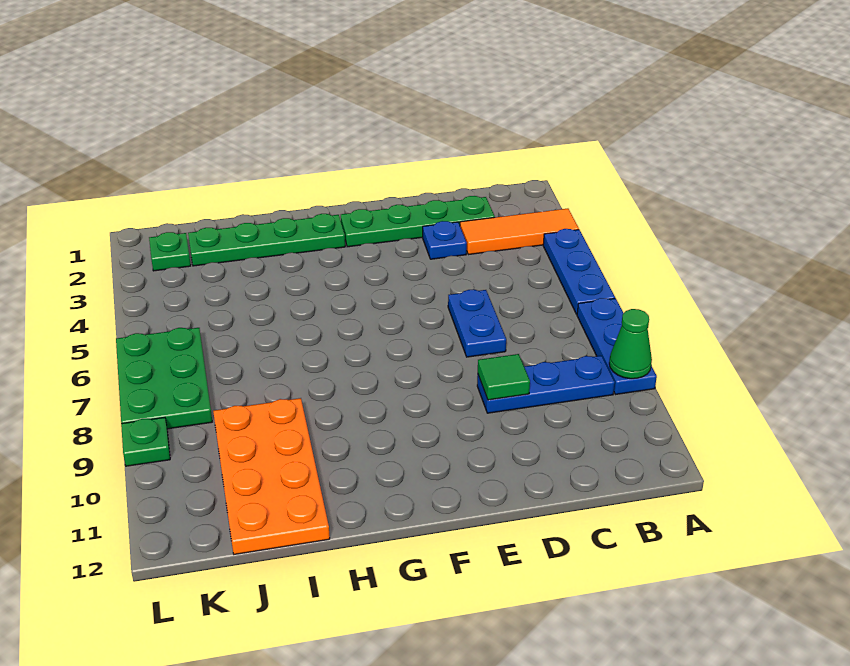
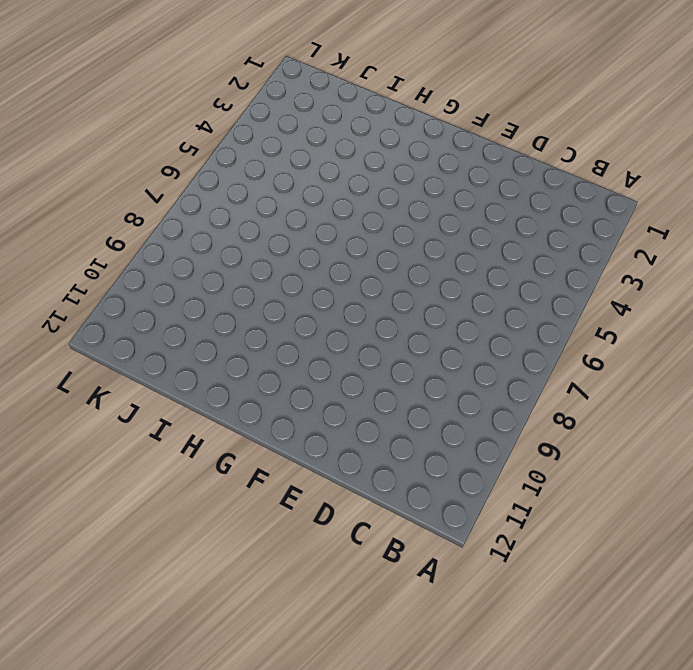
none -> orange 1x3 tile [460,209,579,255]
none -> blue 1x3 plate [543,229,615,314]
none -> blue 1x3 plate [577,298,657,395]

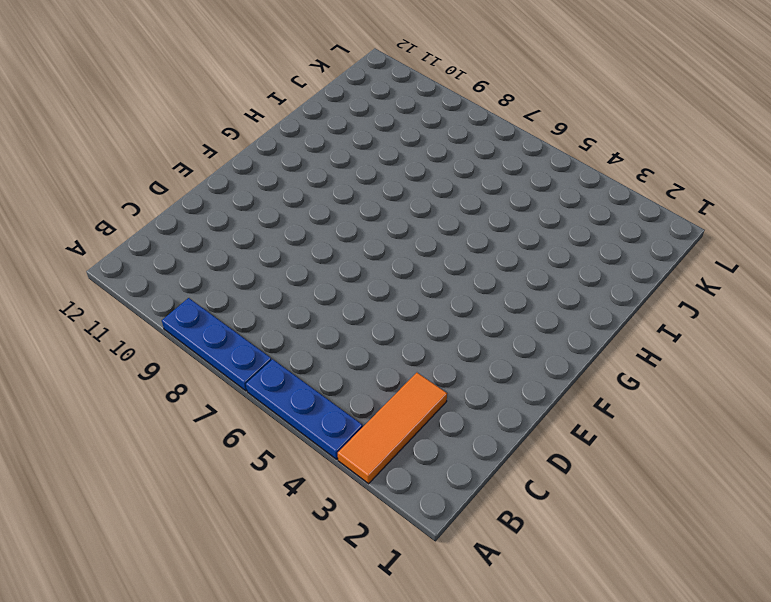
none -> blue 1x3 plate [477,356,615,413]
none -> green 1x4 plate [341,196,495,247]
none -> blue 1x1 plate [423,221,467,259]

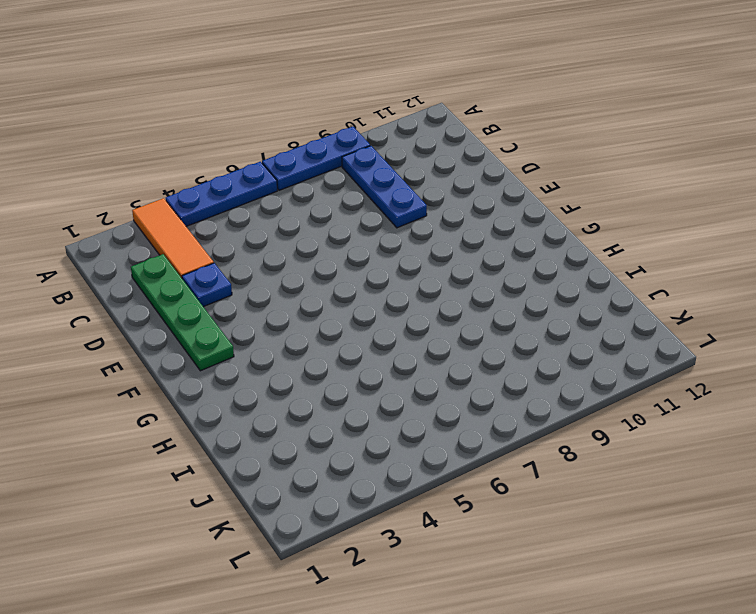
none -> blue 1x2 plate [448,290,506,357]
none -> green 1x4 plate [188,214,345,266]
none -> orange 2x4 plate [213,398,330,554]

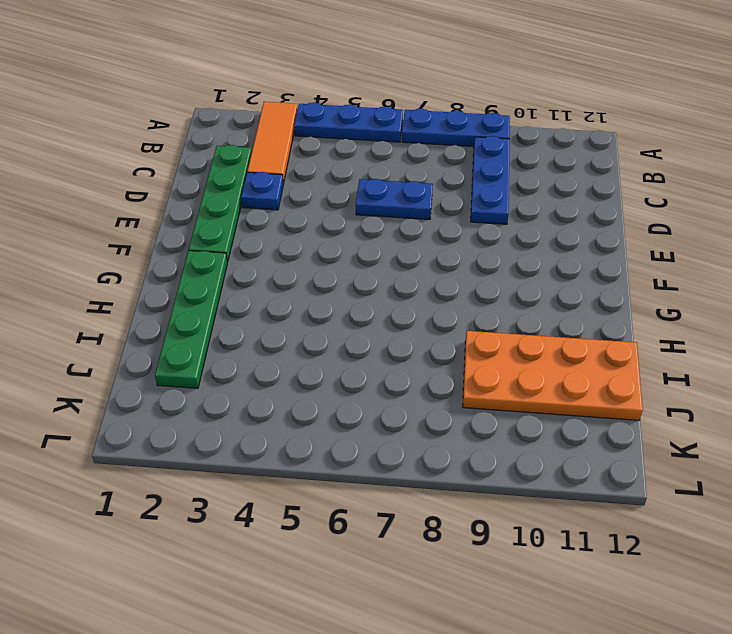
none -> green 1x1 plate [149,232,191,271]
none -> green 2x3 plate [116,328,212,429]
none -> green 1x1 plate [121,417,170,466]

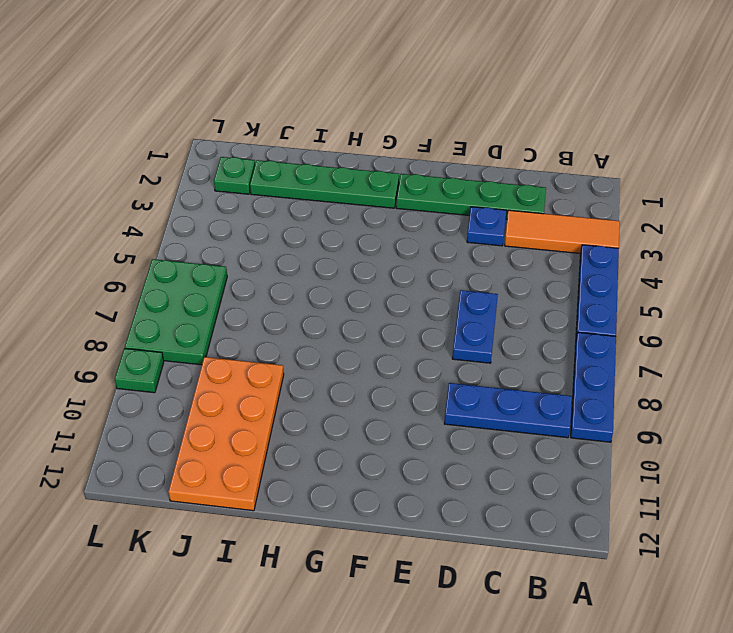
none -> green 1x1 cone [609,309,652,379]
none -> green 1x1 tile [478,354,530,400]

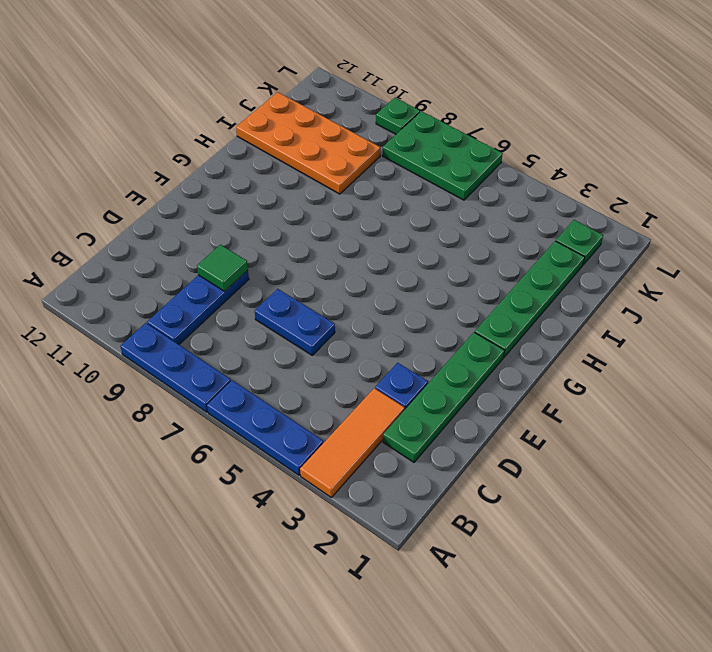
none -> green 1x1 cone [609,309,652,379]

